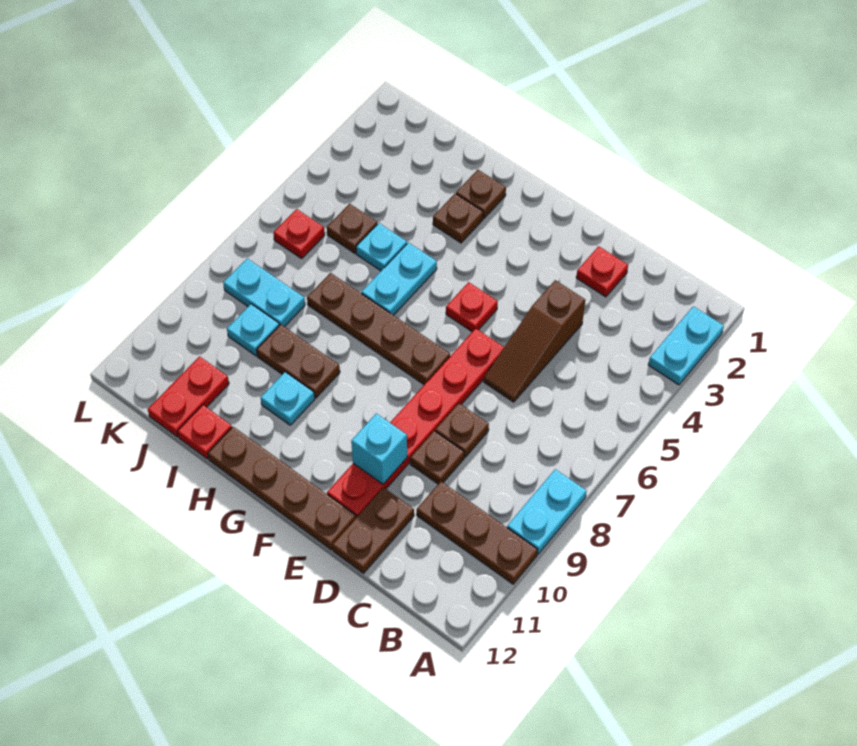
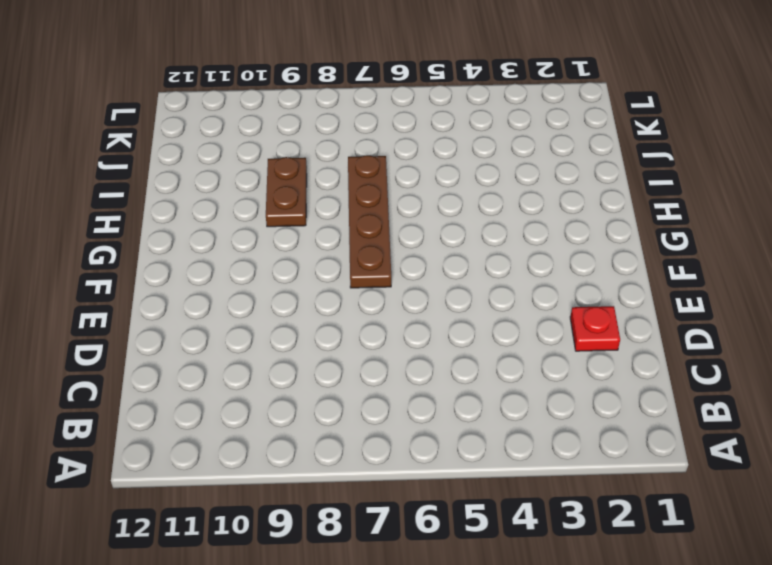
none -> cyan 1x2 plate [648,306,724,385]
none -> cyan 1x2 plate [507,469,586,554]
none -> brown 1x3 plate [417,482,538,584]

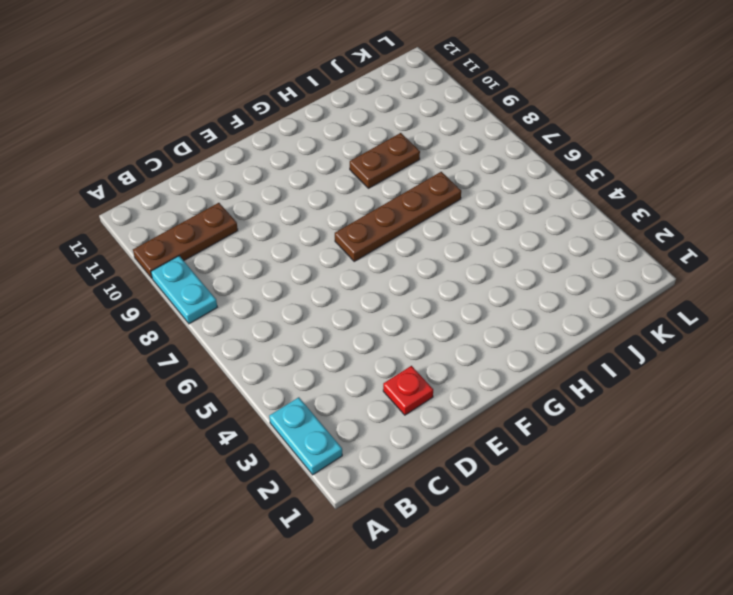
none -> brown 1x3 slope [484,280,585,402]
none -> brown 1x1 plate [435,403,489,457]
none -> brown 1x1 plate [410,431,464,484]

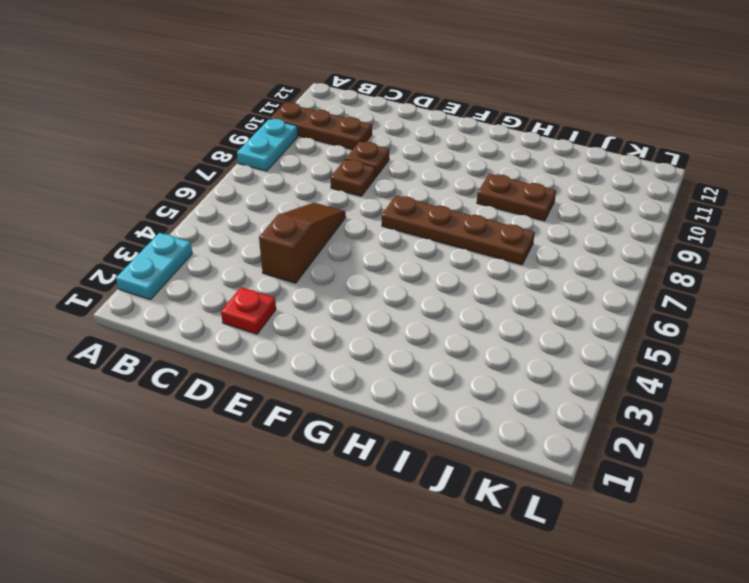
none -> brown 1x2 plate [332,488,414,573]
none -> red 1x6 plate [327,328,504,517]
none -> brown 1x4 plate [208,427,356,550]

